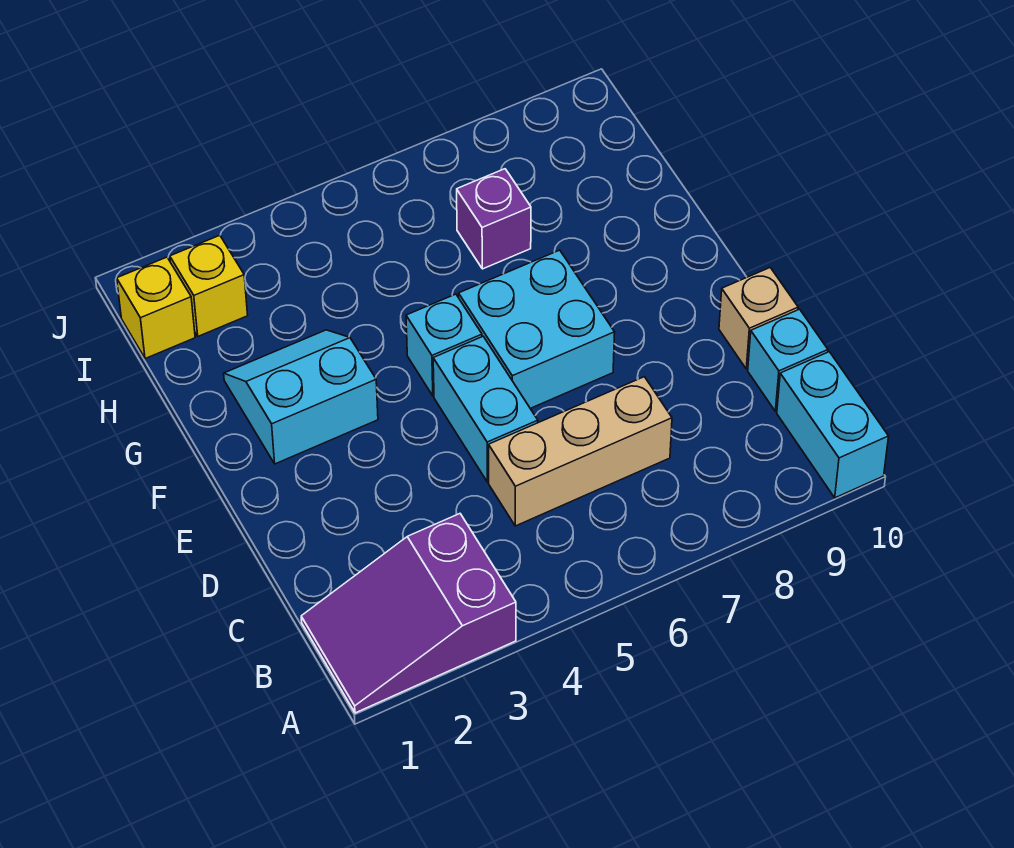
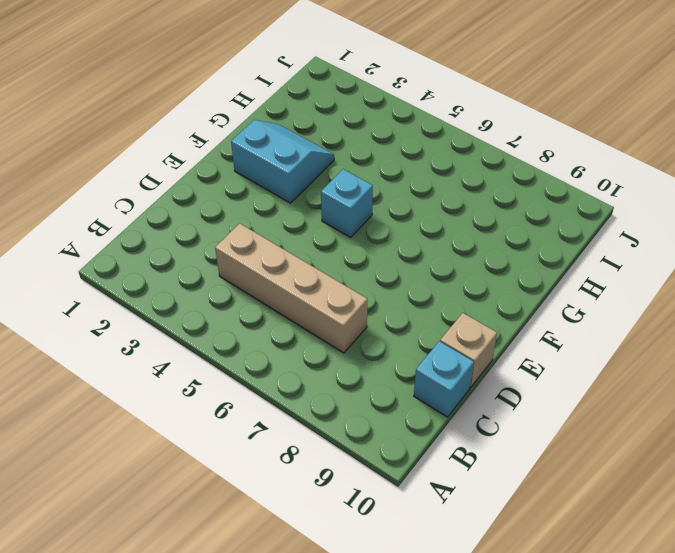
tan 1x4 brick [215,223,367,353] -> tan 1x3 brick [489,377,672,526]
none -> purple 2x3 slope [301,514,516,713]
none -> cyan 1x2 brick [777,352,889,498]
none -> cyan 1x2 brick [433,337,538,482]

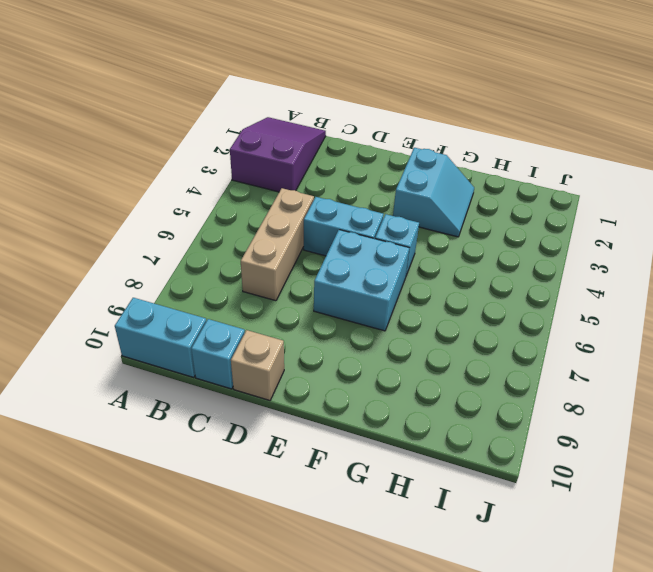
none -> purple 1x1 brick [457,169,531,269]
none -> yellow 1x1 brick [117,257,195,359]
none -> yellow 1x1 brick [170,235,248,336]

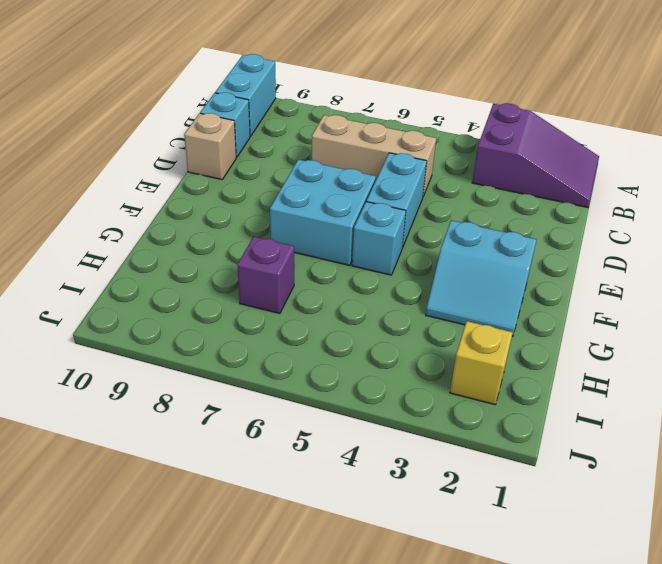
none -> yellow 1x1 brick [117,257,195,359]

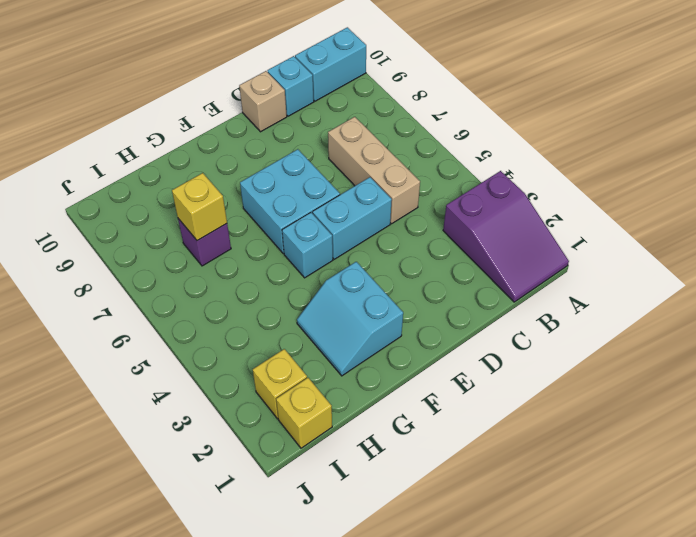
yellow 1x1 brick [172,173,227,241] -> none

